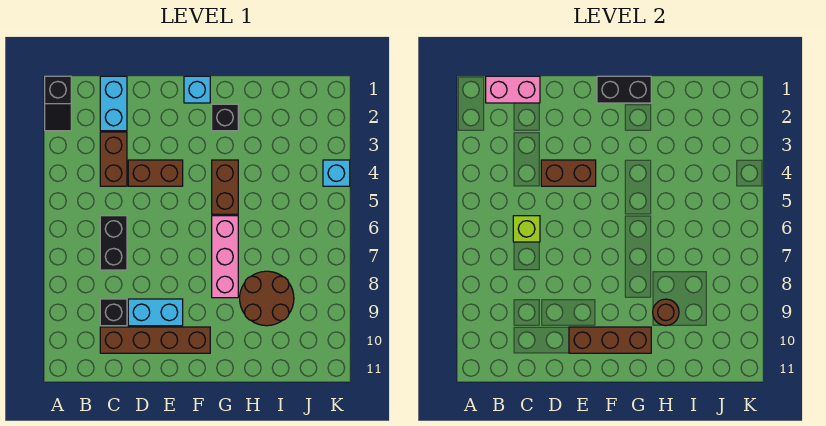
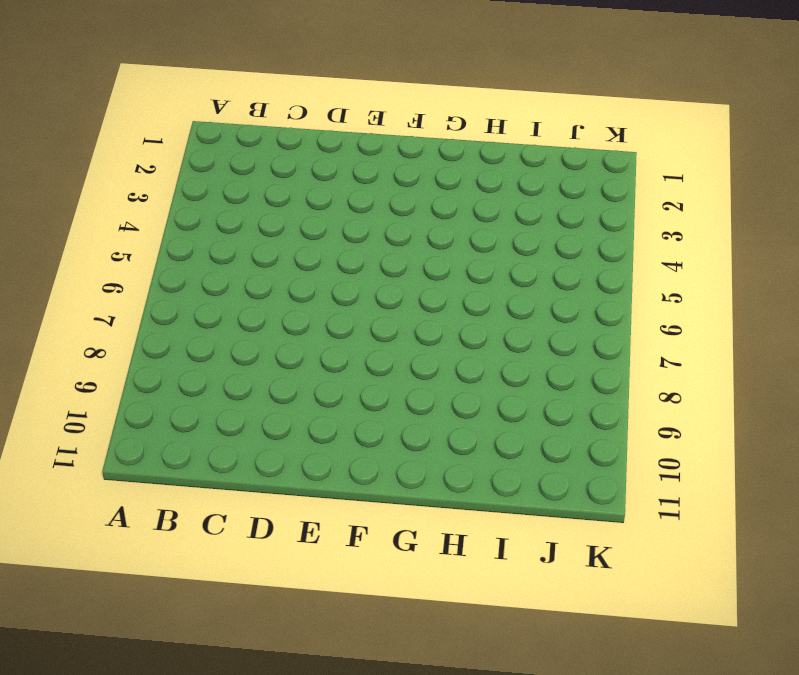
none -> black 1x2 slope [45,76,71,131]
none -> cyan 1x2 brick [100,76,127,131]
none -> brown 1x2 brick [100,132,127,186]

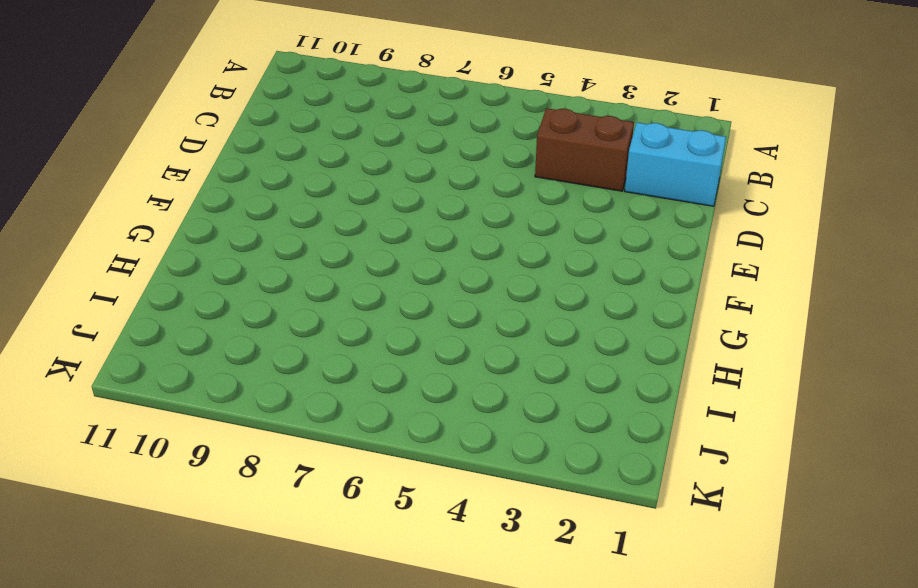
none -> black 1x2 slope [45,76,71,131]
none -> black 1x2 brick [100,216,127,270]
none -> black 1x1 brick [100,299,127,326]

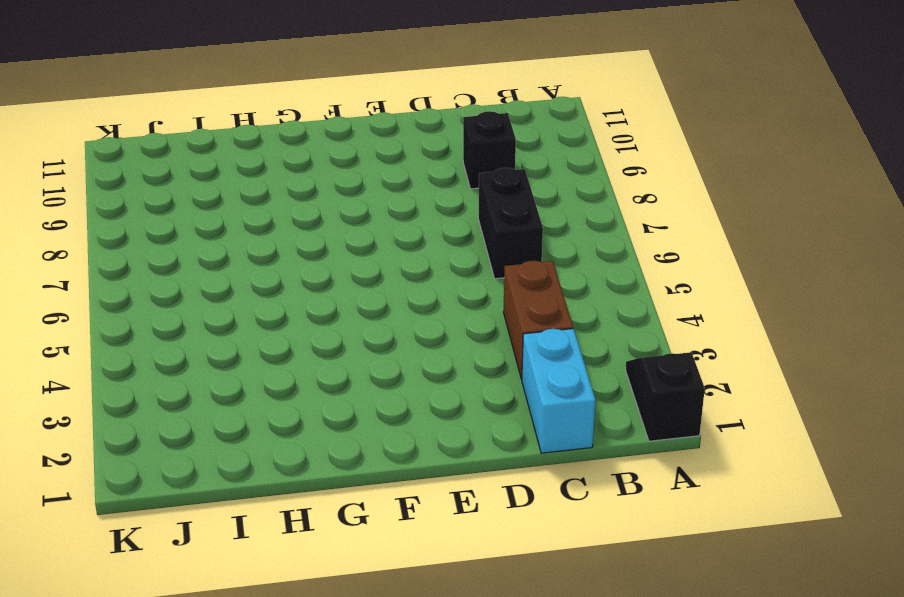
none -> brown 1x4 brick [100,327,210,353]
none -> brown 1x2 brick [128,160,183,186]
none -> cyan 1x2 brick [128,299,183,326]

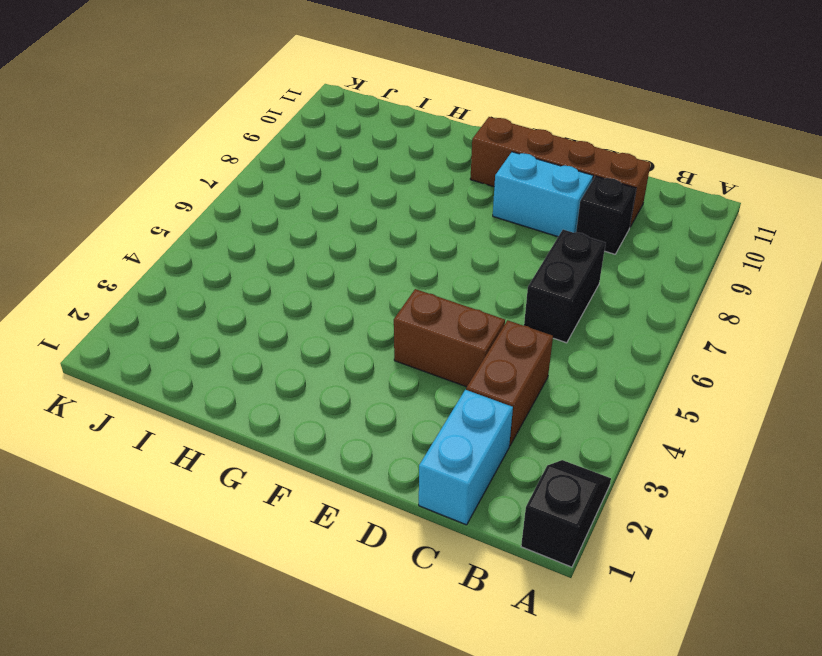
none -> cyan 1x1 brick [184,76,210,103]
none -> black 1x1 brick [212,104,238,131]
none -> brown 1x2 brick [212,160,238,214]

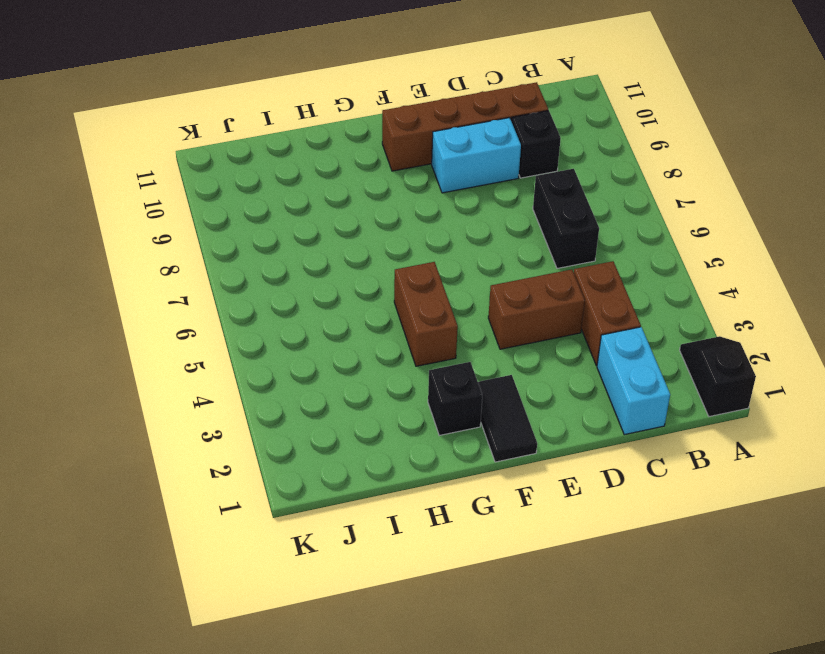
black 1x2 tile [478,375,537,462] -> cyan 1x1 brick [184,76,210,103]
none -> pink 1x3 brick [212,216,238,298]
none -> brown 2x2 round brick [240,271,294,326]
none -> cyan 1x1 brick [323,160,350,186]

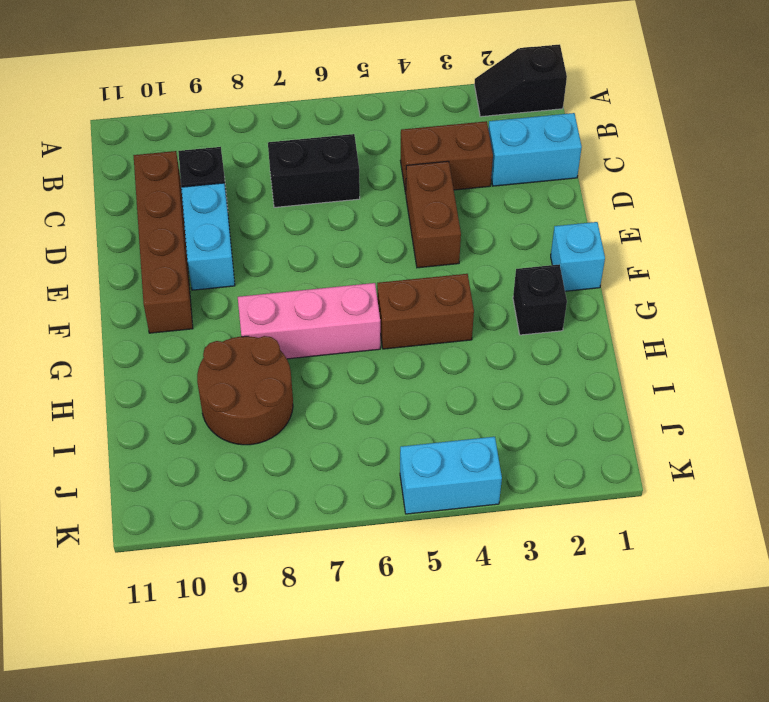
cyan 1x2 brick [400,437,502,514] -> cyan 1x1 brick [323,160,350,186]
none -> pink 1x2 brick [486,76,540,103]
none -> lime 1x1 brick [513,216,540,242]
none -> brown 1x2 brick [541,160,596,186]

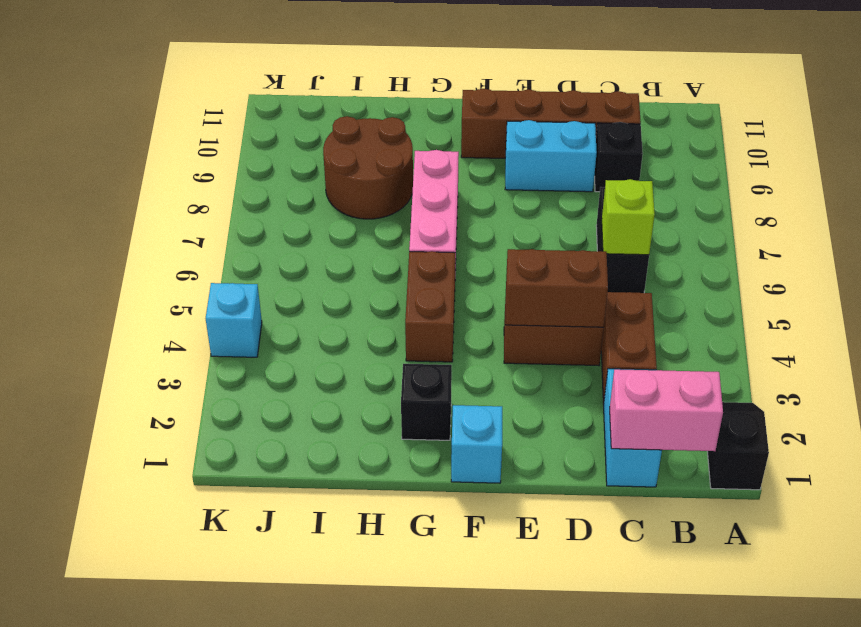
none -> brown 1x3 brick [569,327,651,353]
none -> black 1x2 brick [597,76,651,103]
none -> brown 1x1 round brick [653,299,679,326]

